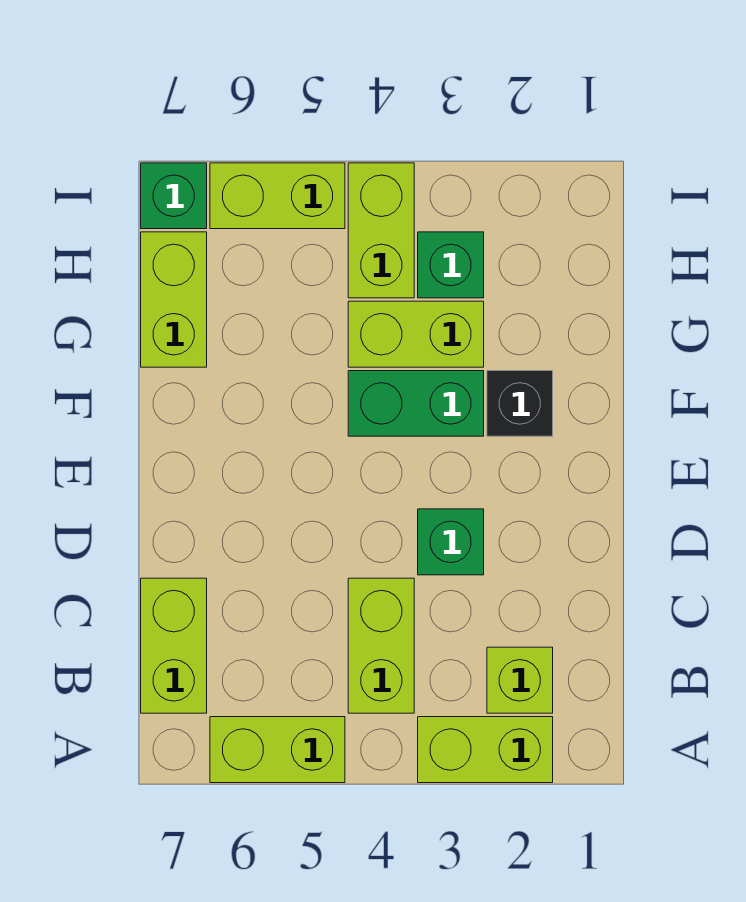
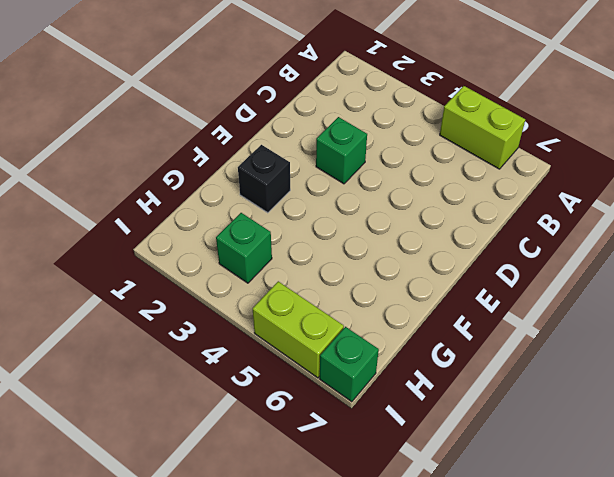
none -> lime 1x2 brick [418,717,553,783]
none -> lime 1x1 brick [487,647,553,713]
none -> lime 1x2 brick [348,578,414,713]

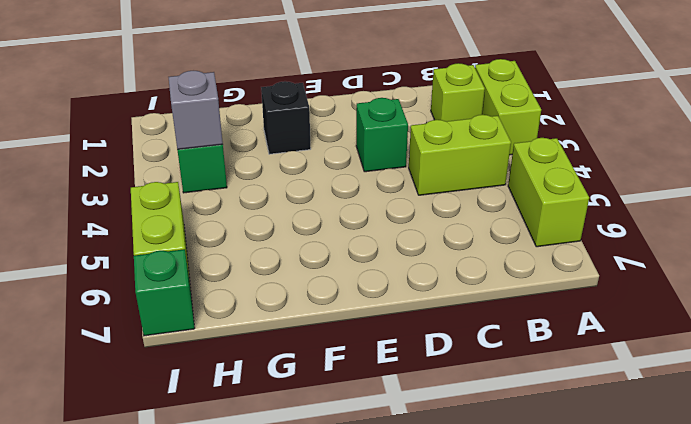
grey 1x1 brick [169,71,223,149] -> none
none -> lime 1x2 brick [141,578,207,713]
none -> green 1x2 brick [348,371,484,436]
none -> lime 1x2 brick [348,301,484,367]

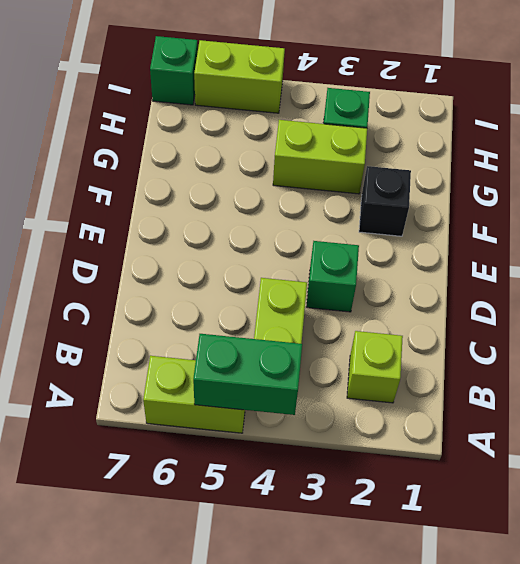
green 1x2 brick [193,334,302,415] -> green 1x2 brick moved to [348,371,484,436]
none -> lime 1x2 brick [418,717,553,783]
none -> lime 1x2 brick [141,578,207,713]
none -> lime 1x2 brick [141,232,207,367]

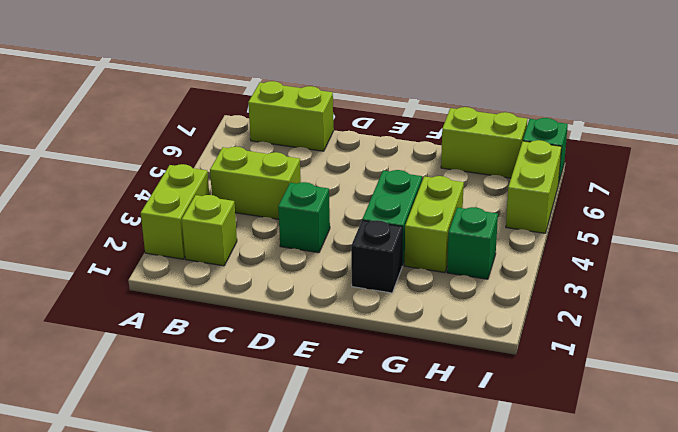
none -> lime 1x2 brick [210,717,345,783]
none -> lime 1x2 brick [348,163,414,298]

